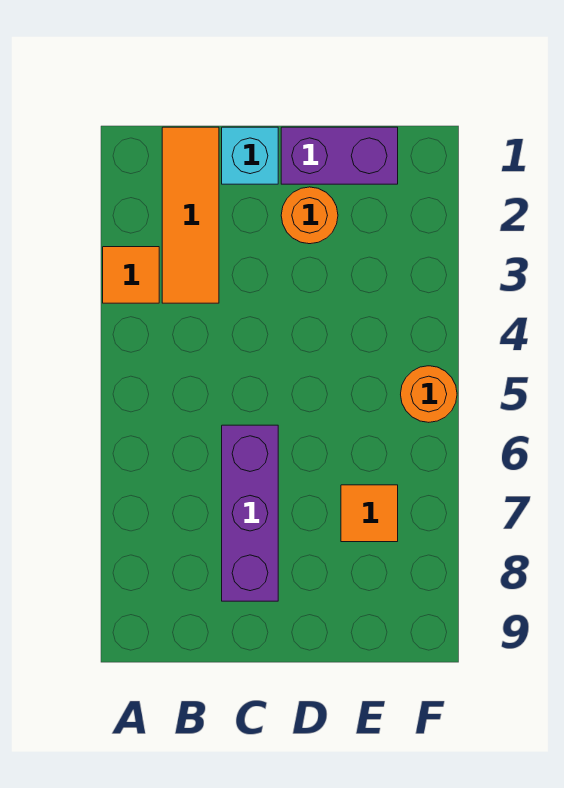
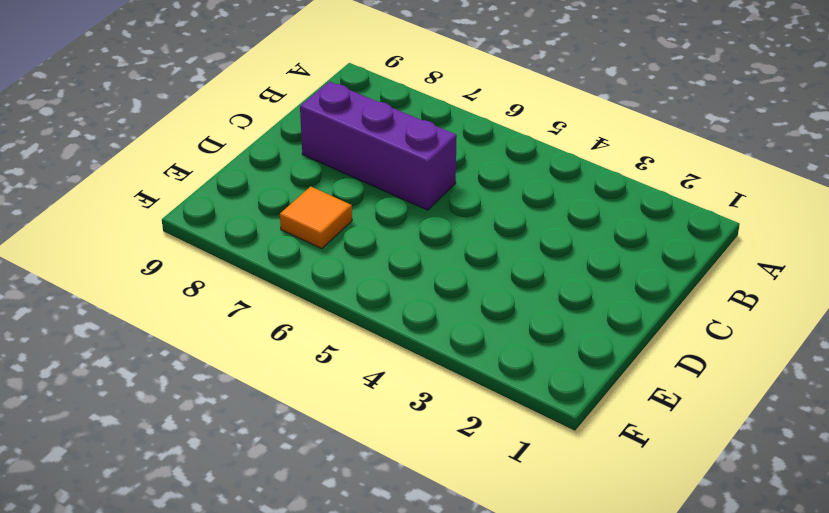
none -> orange 1x1 tile [103,247,159,303]
none -> orange 1x3 tile [162,127,219,303]

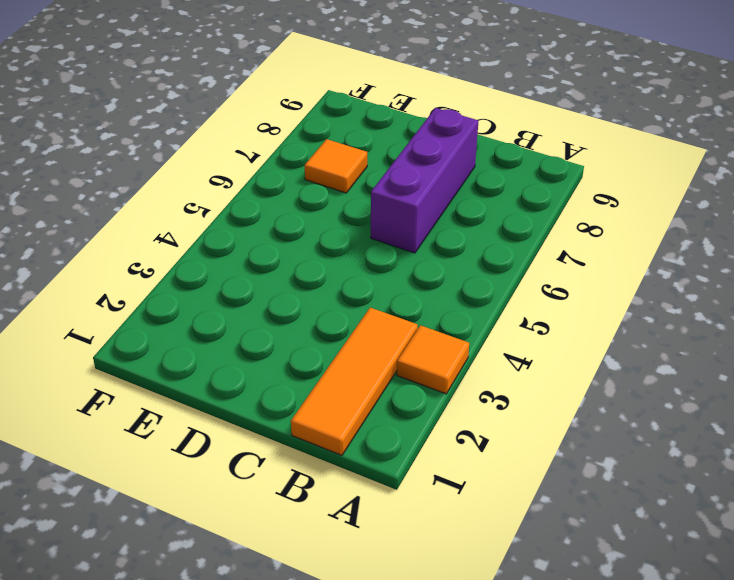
none -> cyan 1x1 brick [222,127,278,184]
none -> purple 1x2 brick [281,127,398,184]

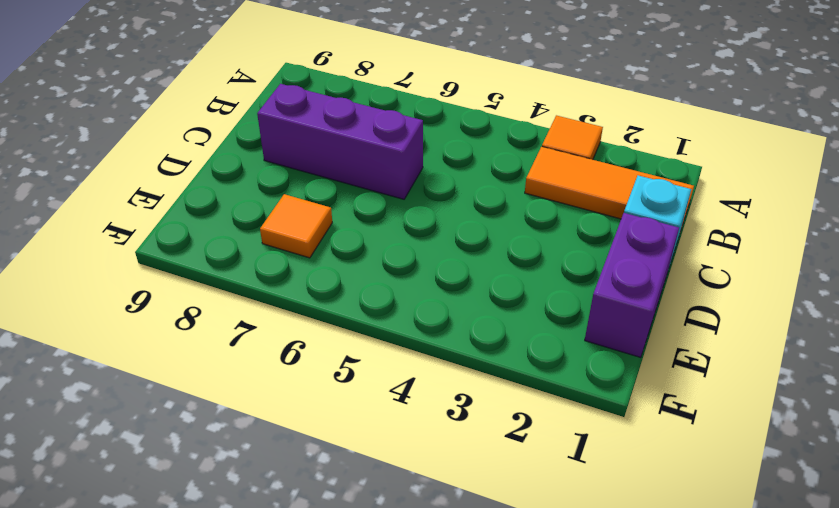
none -> orange 1x1 round brick [281,187,338,244]
none -> orange 1x1 round brick [401,366,457,422]

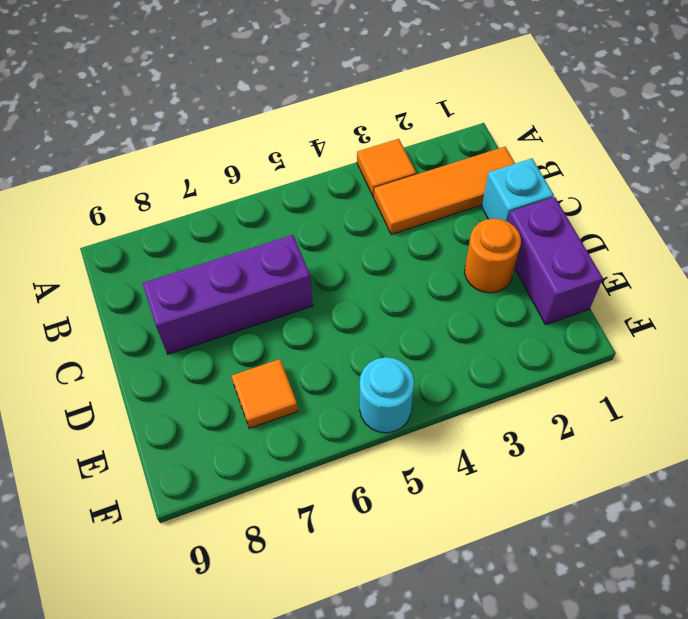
cyan 1x1 round brick [360,357,414,433] -> orange 1x1 round brick [401,366,457,422]

